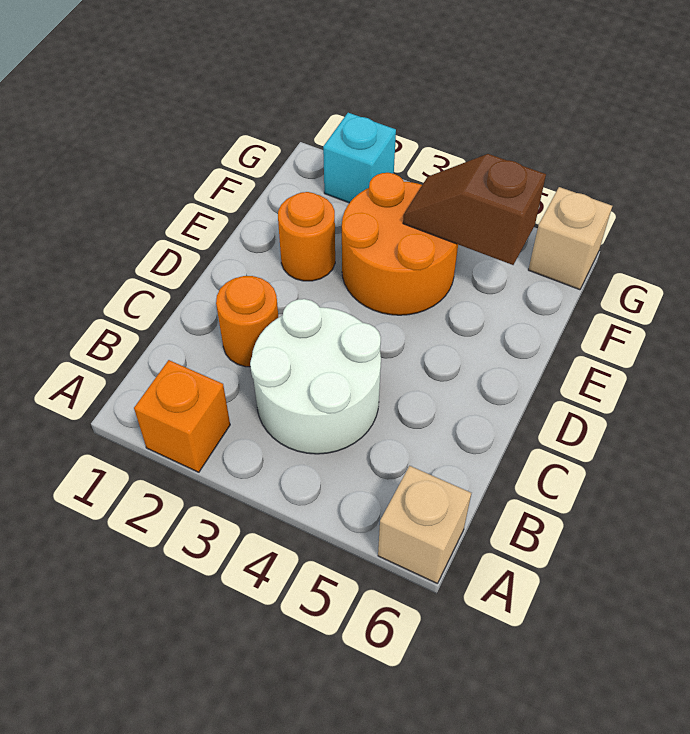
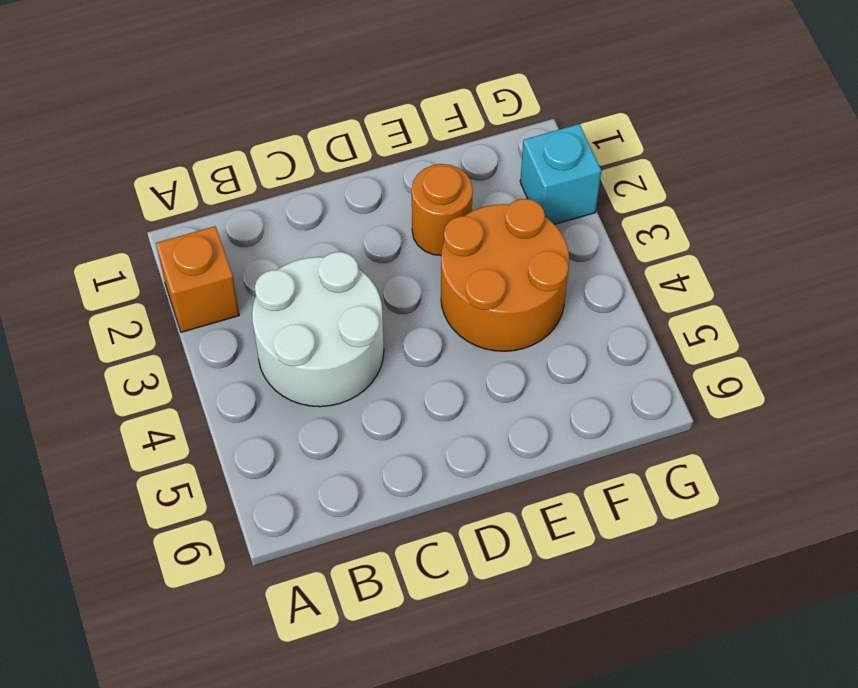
none -> tan 1x1 brick [378,466,471,583]
none -> orange 1x1 round brick [216,276,278,367]

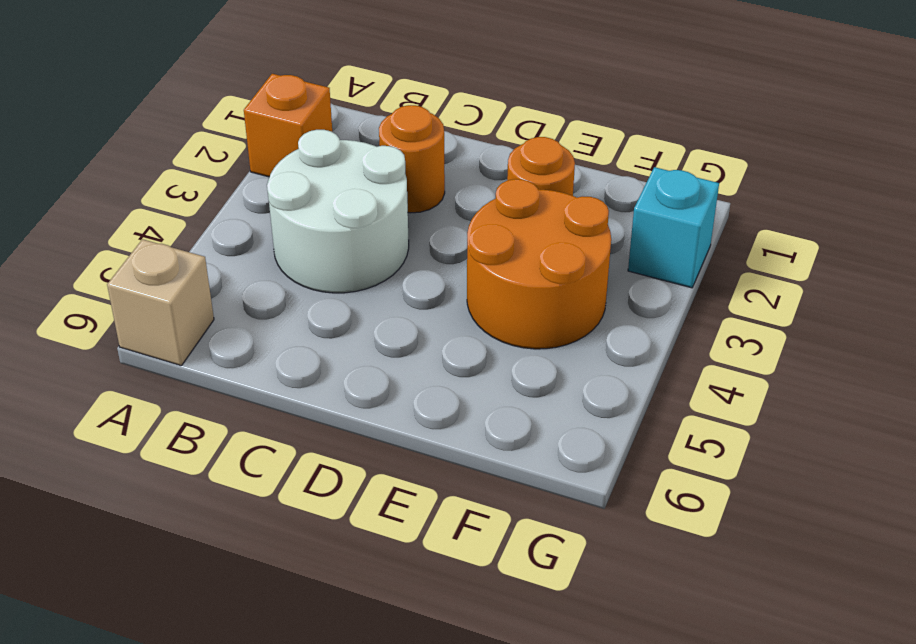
none -> tan 1x1 brick [529,187,612,290]
none -> brown 1x2 slope [403,154,546,265]

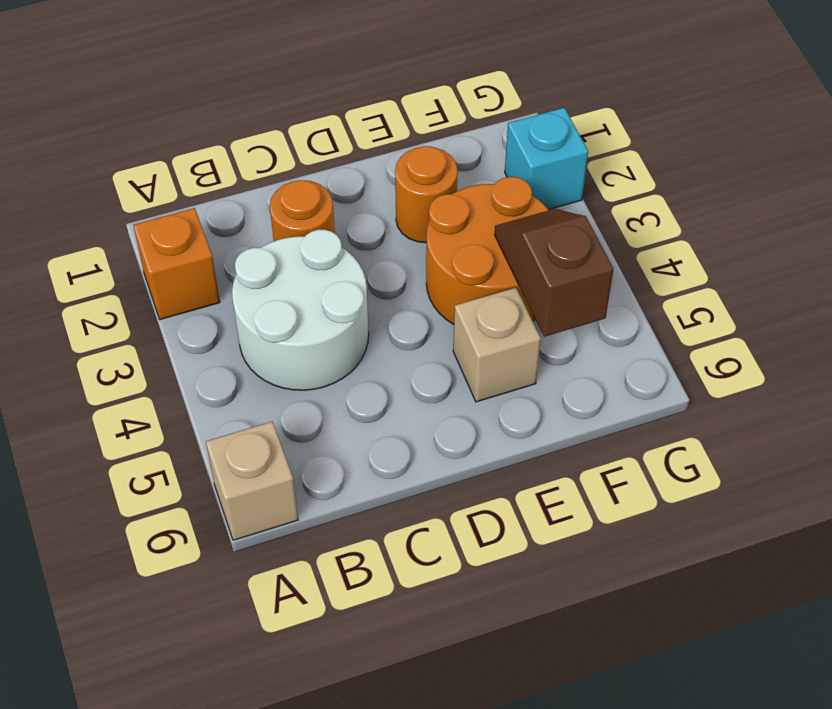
tan 1x1 brick [453,288,541,402] -> tan 1x1 brick moved to [529,187,612,290]

